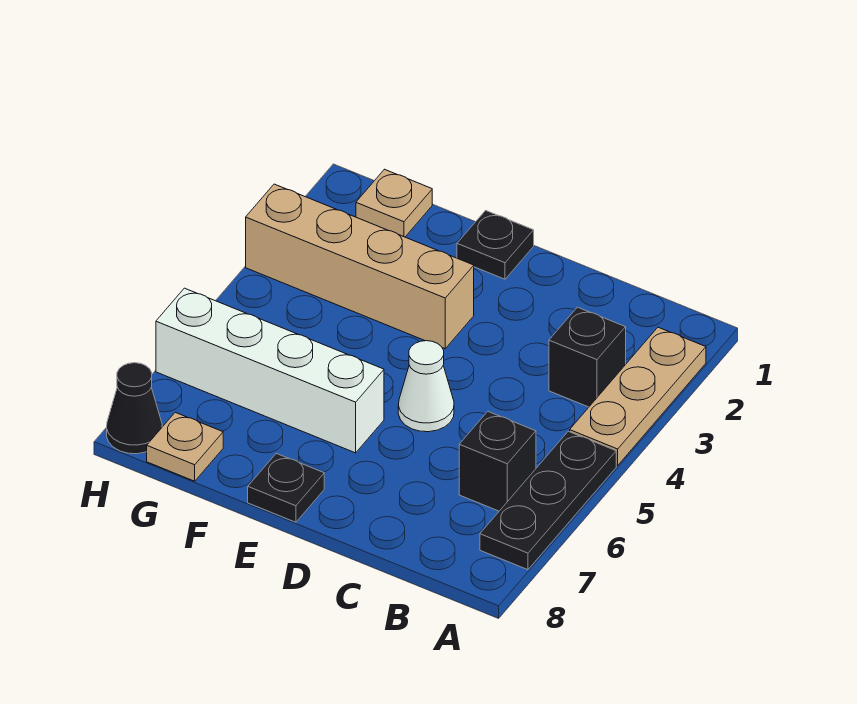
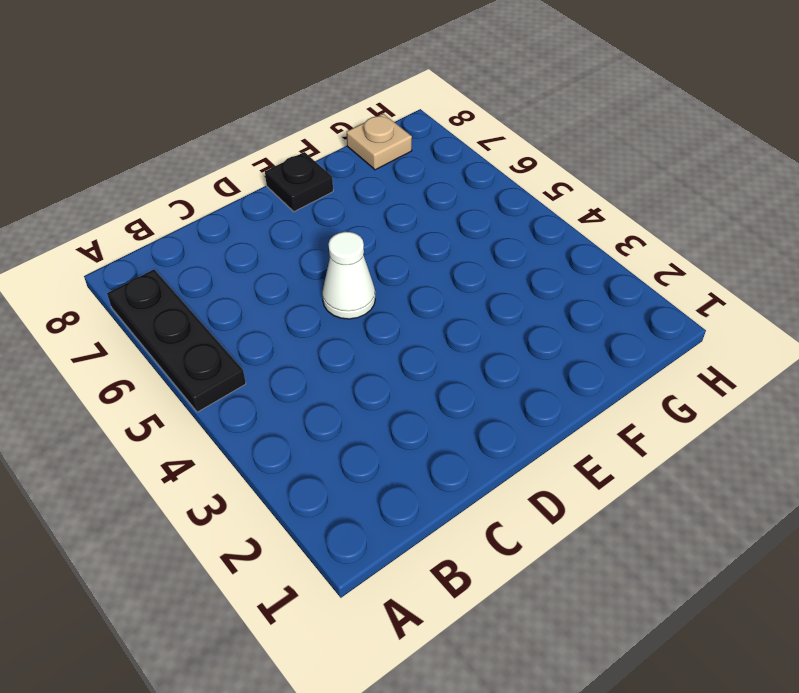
none -> tan 1x3 plate [570,327,706,465]
none -> black 1x1 brick [549,307,626,407]
none -> black 1x1 brick [459,412,536,511]

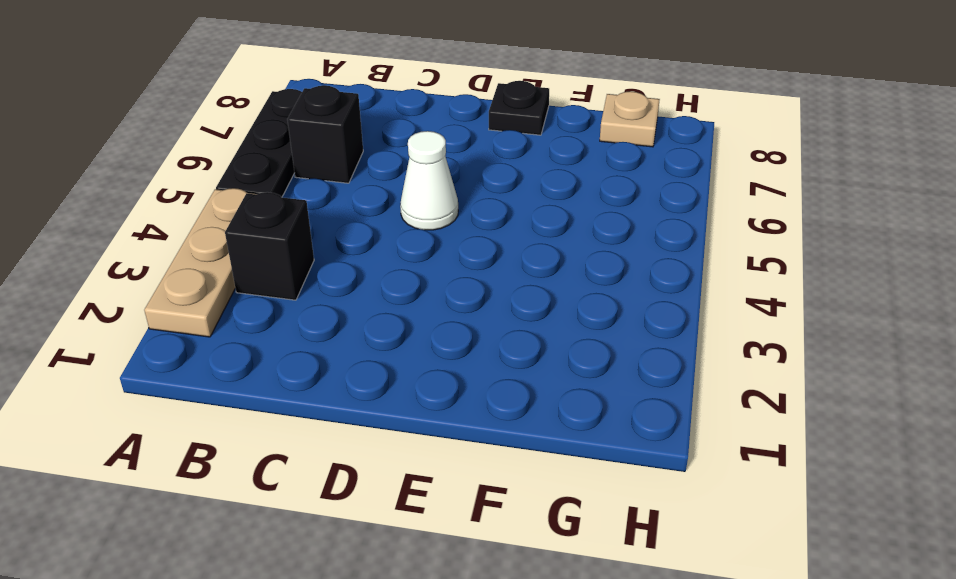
none -> black 1x1 plate [457,210,534,279]
none -> tan 1x4 brick [246,184,474,349]
none -> white 1x4 brick [156,288,384,453]

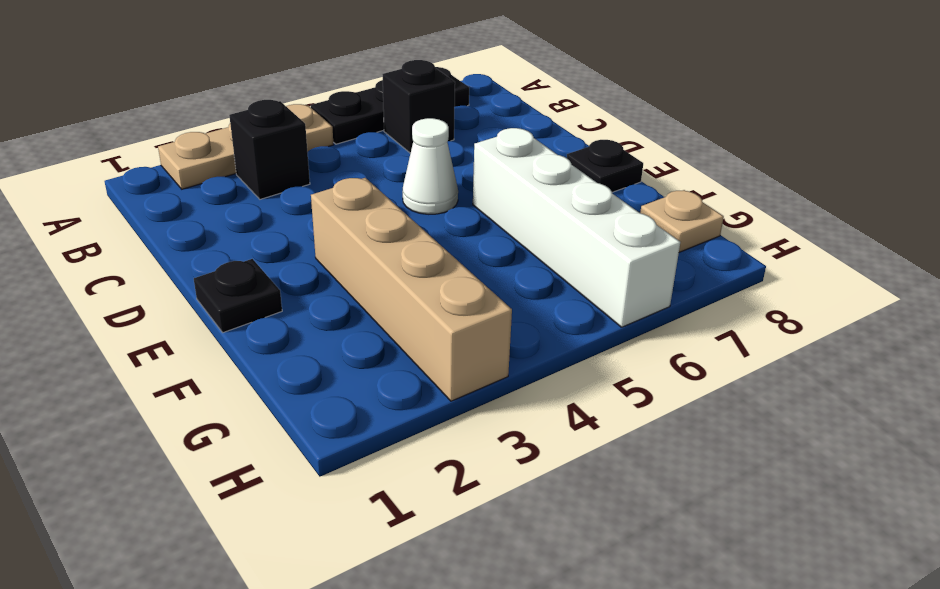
none -> tan 1x1 plate [356,169,432,237]
none -> black 1x1 cone [107,363,162,454]

